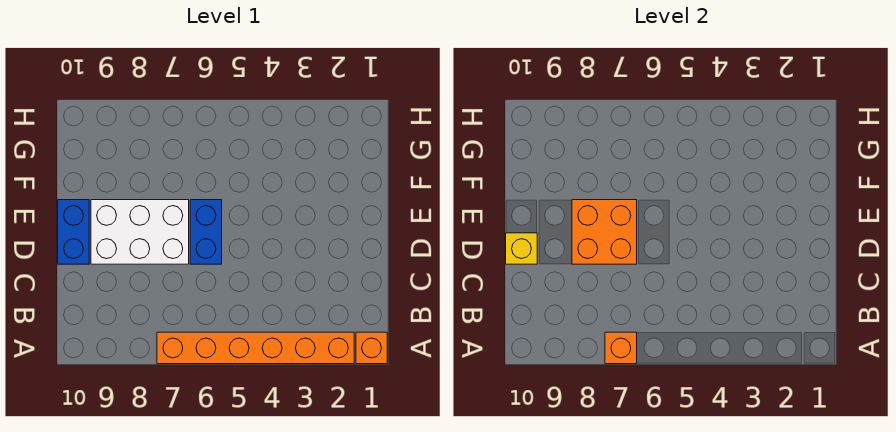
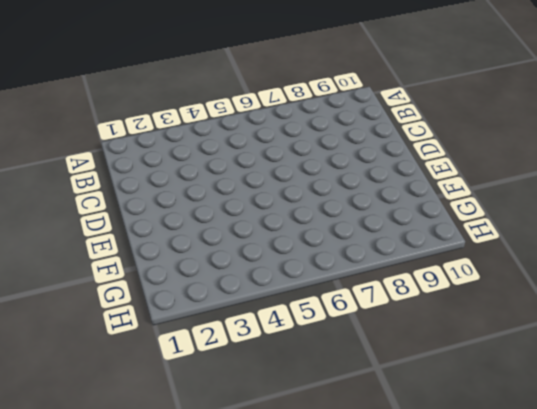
none -> orange 1x1 brick [356,332,387,364]
none -> orange 1x6 brick [157,332,354,364]

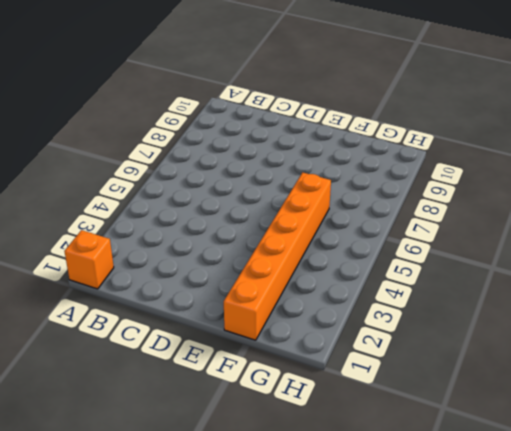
orange 1x6 brick [224,172,331,340] -> orange 1x6 brick moved to [157,332,354,364]
none -> blue 1x2 brick [190,200,222,264]
none -> white 2x3 brick [91,200,189,264]

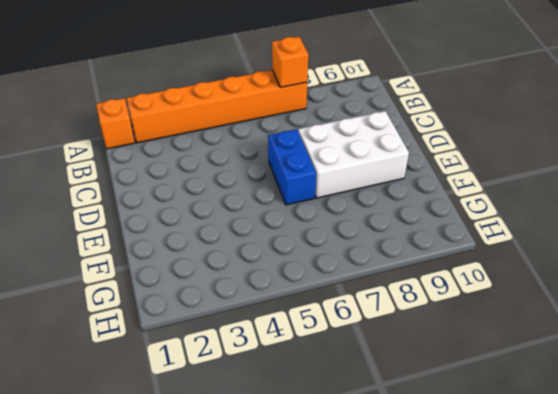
none -> blue 1x2 brick [58,200,89,264]
none -> orange 2x2 brick [572,200,637,264]

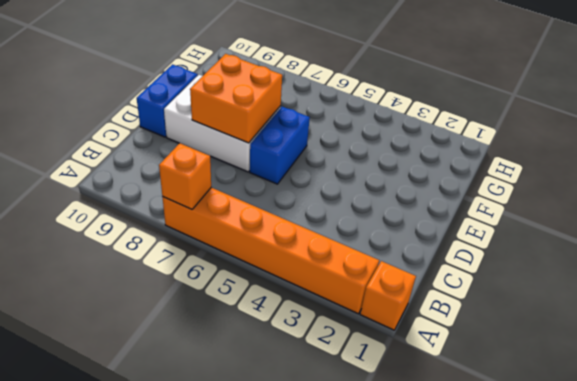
none -> yellow 1x1 brick [506,233,537,264]

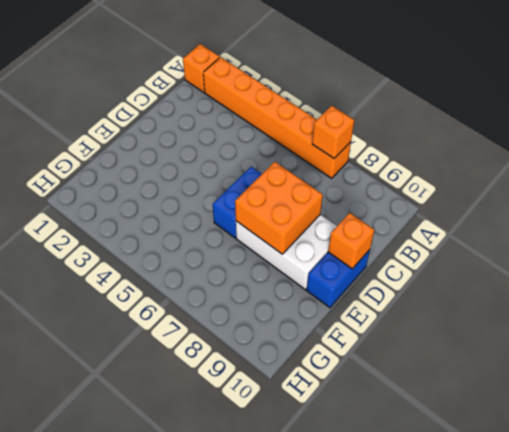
orange 1x1 brick [328,213,374,269] -> yellow 1x1 brick [506,233,537,264]

